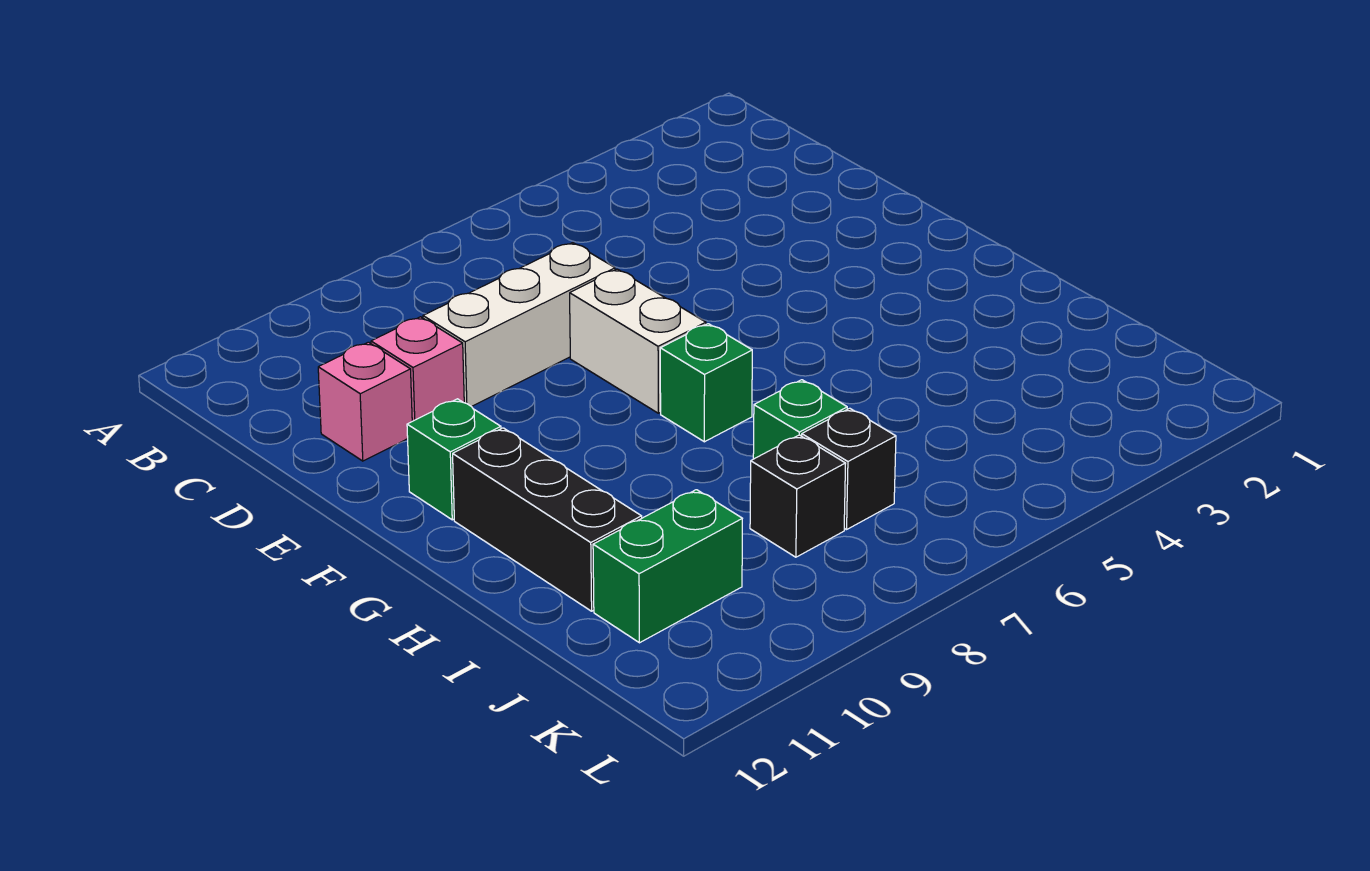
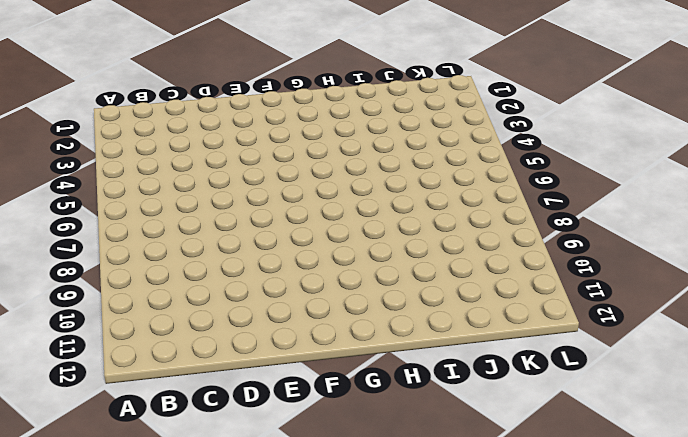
none -> white 1x3 brick [423,243,615,407]
none -> pink 1x1 brick [371,317,464,421]

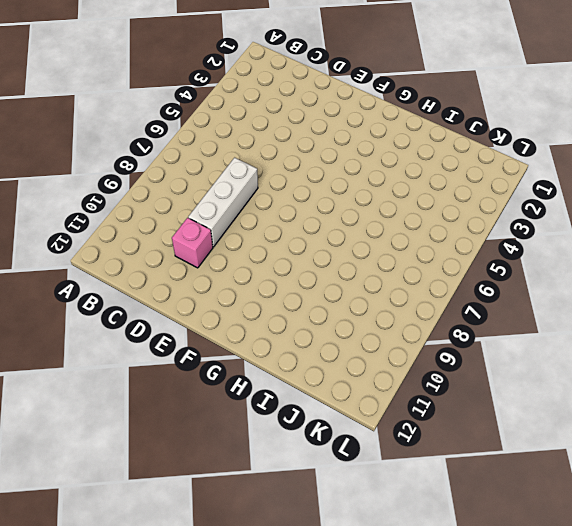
none -> pink 1x1 brick [318,342,412,461]
none -> white 1x2 brick [570,269,706,413]

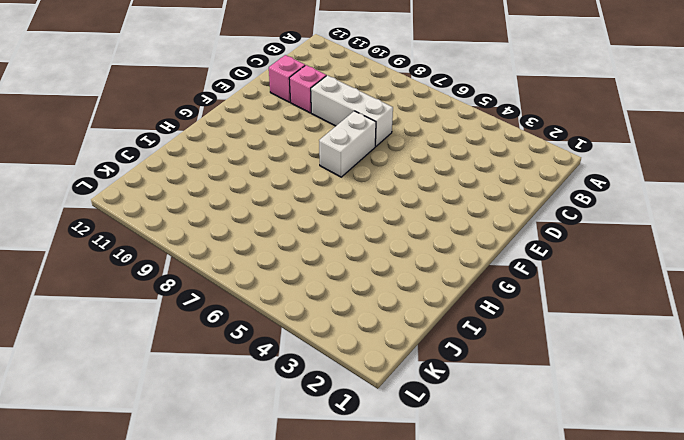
none -> green 1x1 brick [407,399,501,520]
none -> green 1x1 brick [660,324,752,442]

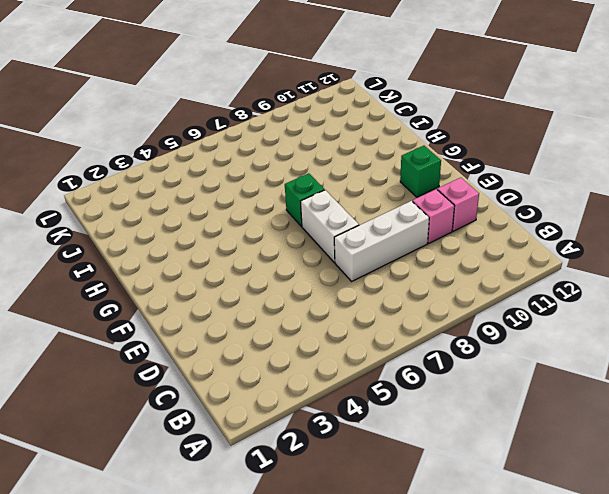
none -> black 1x3 brick [453,428,642,611]
none -> green 1x1 brick [753,380,847,459]

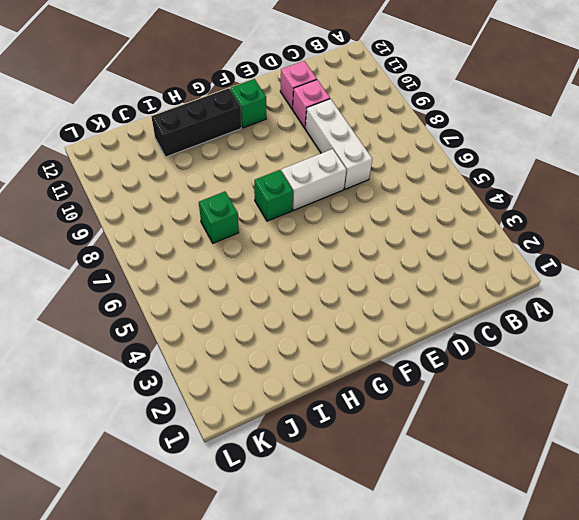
none -> black 1x1 brick [802,408,896,530]
none -> black 1x1 brick [750,435,846,557]

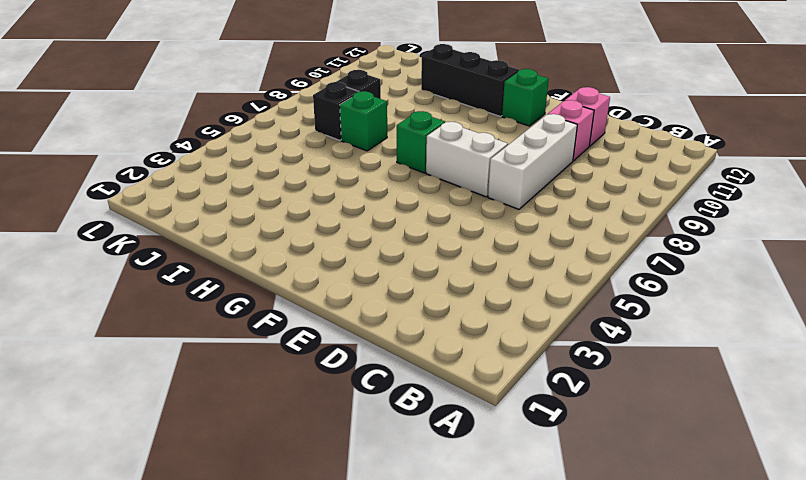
none -> green 1x2 brick [593,490,742,643]

